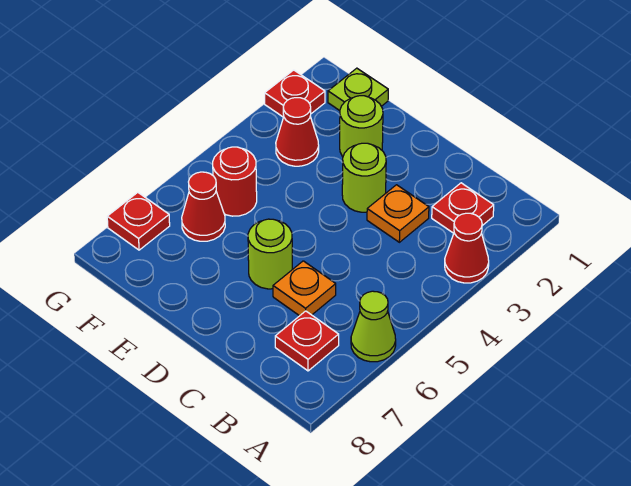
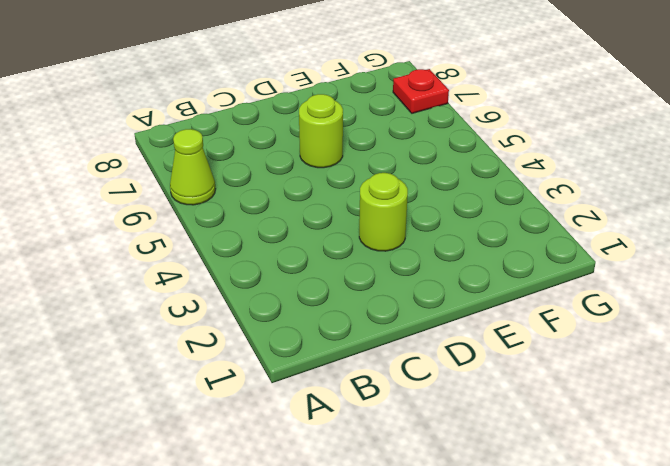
none -> red 1x1 cone [445,213,489,283]
none -> red 1x1 plate [432,183,494,233]
none -> red 1x1 plate [275,311,339,371]

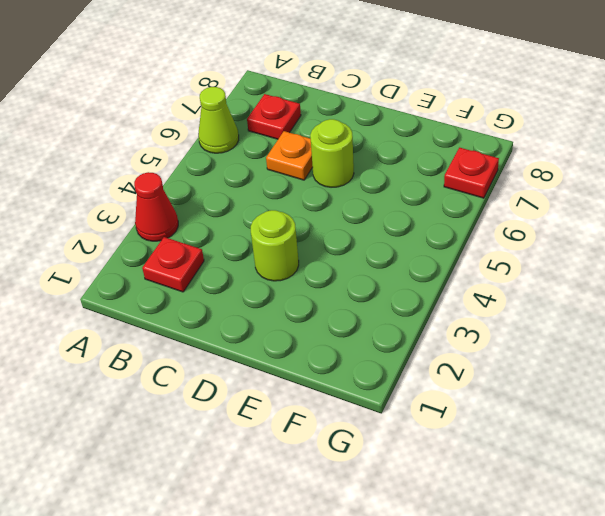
none -> orange 1x1 plate [367,185,429,242]
none -> lime 1x1 round brick [340,96,383,157]
none -> lime 1x1 plate [328,68,388,111]

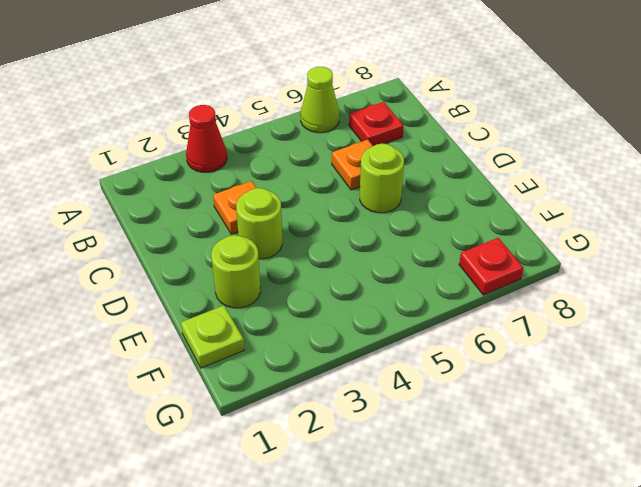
none -> red 1x1 plate [432,183,494,233]
none -> red 1x1 cone [276,98,319,166]
none -> red 1x1 round brick [213,147,257,216]

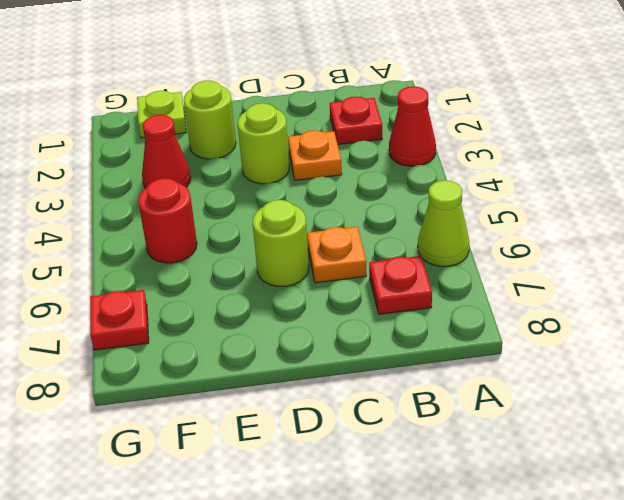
none -> red 1x1 cone [182,172,225,241]
none -> red 1x1 plate [265,70,325,117]

